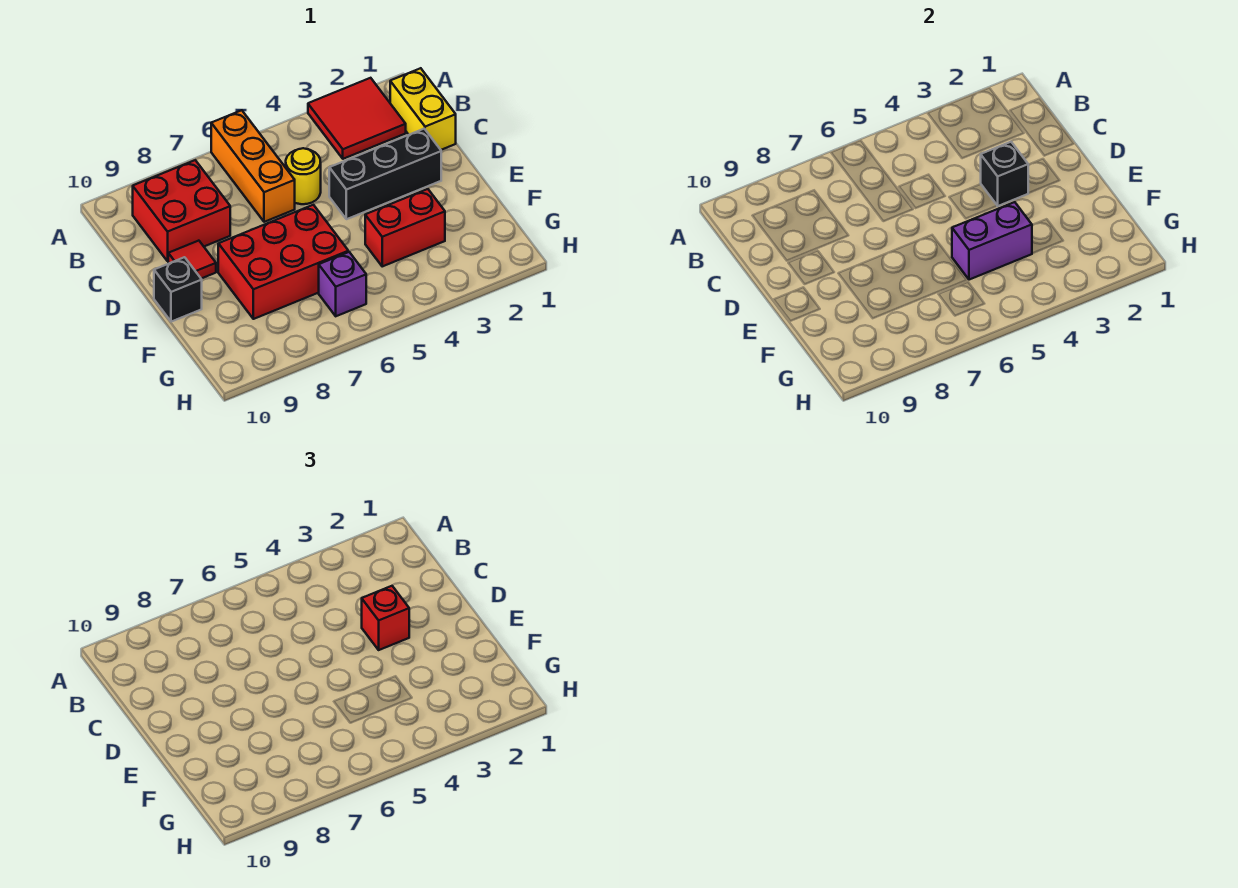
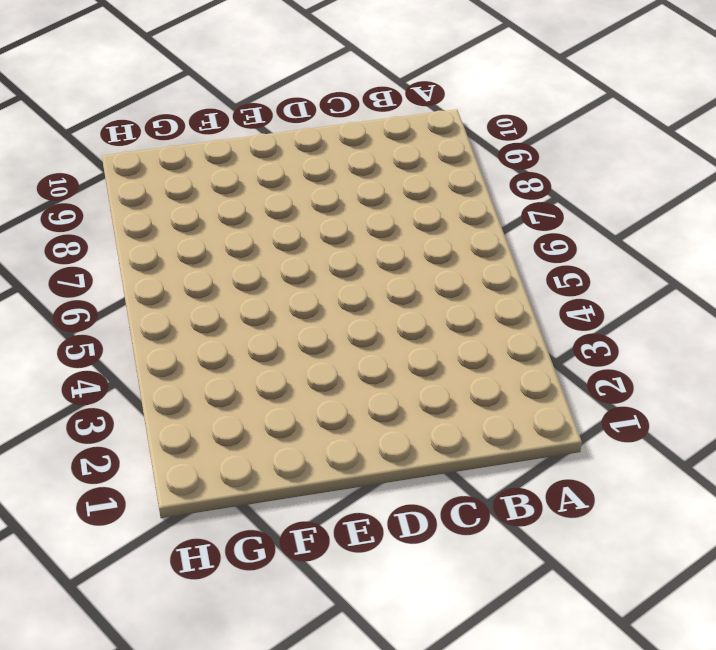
none -> red 2x2 tile [308,78,406,159]
none -> orange 1x3 brick [211,110,295,222]
none -> yellow 1x2 brick [390,68,456,150]

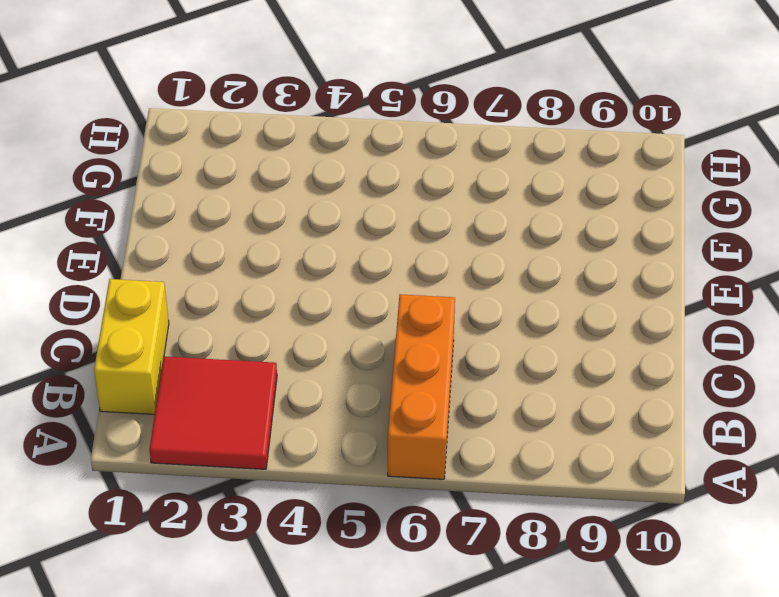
none -> red 2x2 brick [133,160,230,261]
none -> yellow 1x1 round brick [286,148,321,204]
none -> black 1x3 brick [329,129,441,219]

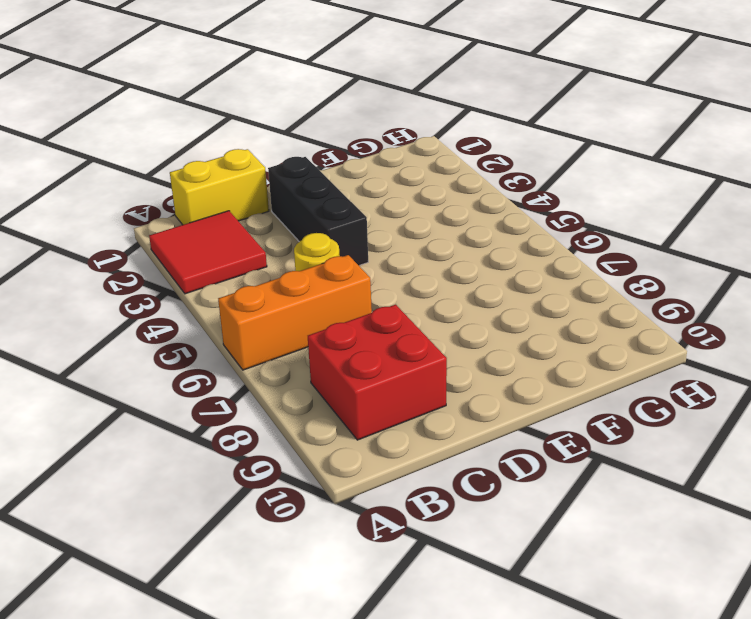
none -> red 1x1 tile [168,241,216,279]
none -> red 2x3 brick [218,205,348,319]
none -> black 1x1 brick [154,257,202,322]

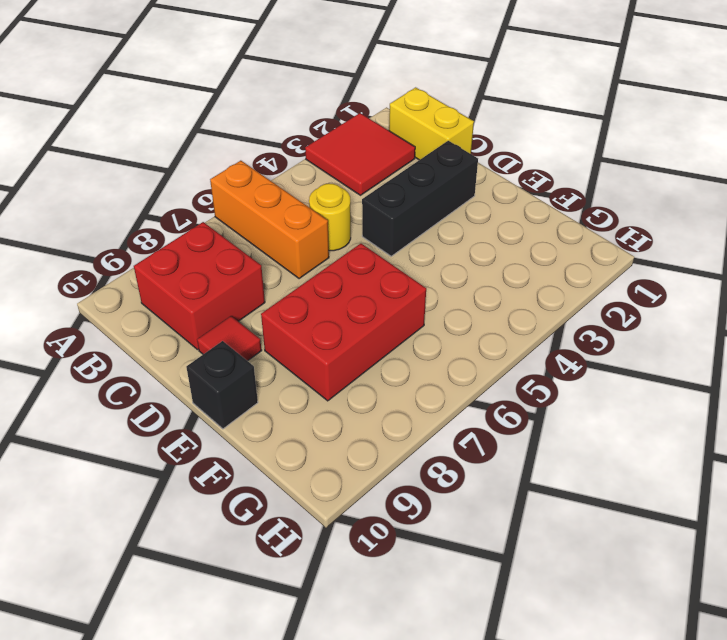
none -> red 1x2 brick [365,189,445,266]
none -> purple 1x1 brick [319,252,366,316]
none -> black 1x1 brick [981,142,1028,206]

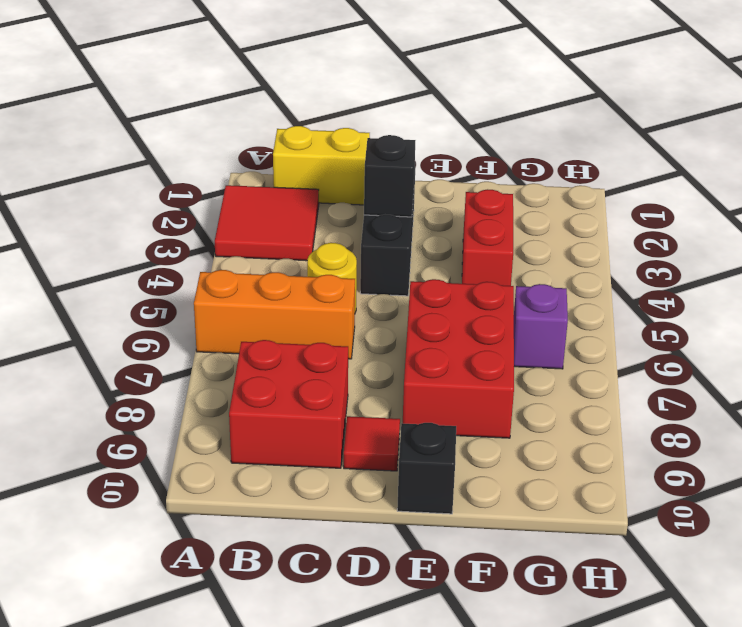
none -> purple 1x2 brick [952,202,1032,280]
none -> red 1x1 brick [362,586,409,650]

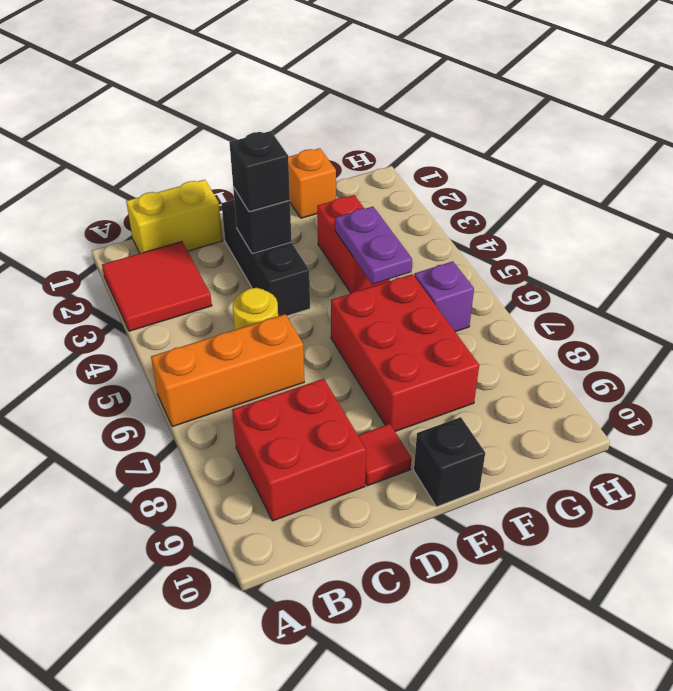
black 1x1 brick [229,131,290,212] -> red 1x1 brick [362,586,409,650]
orange 1x1 brick [288,148,336,218] -> none
purple 1x2 plate [335,207,412,284] -> purple 1x2 brick [952,202,1032,280]

